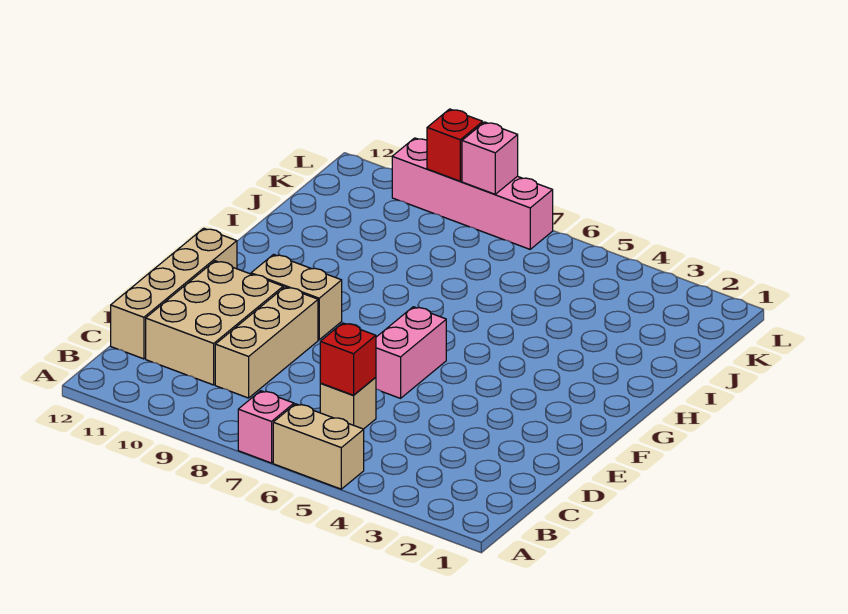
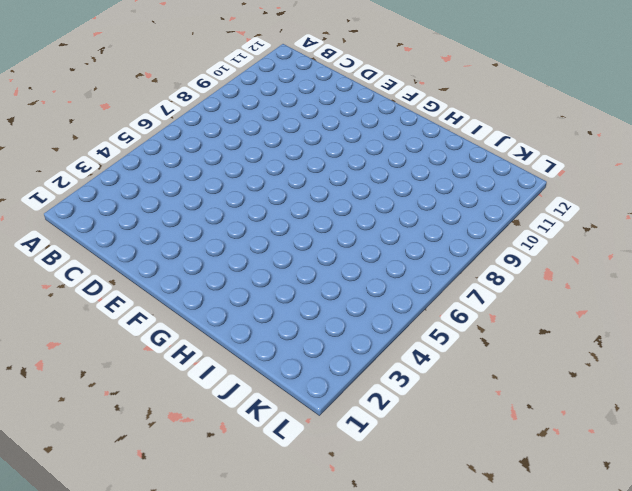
none -> tan 1x2 brick [273,404,364,489]
none -> pink 1x1 brick [238,391,294,463]
none -> tan 1x1 brick [320,377,376,429]

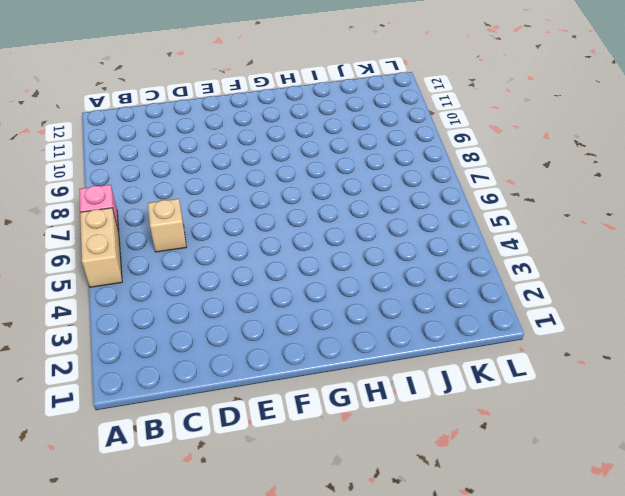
none -> tan 1x3 brick [215,287,318,398]
none -> tan 2x3 brick [146,261,283,385]
none -> tan 1x4 brick [111,228,237,359]

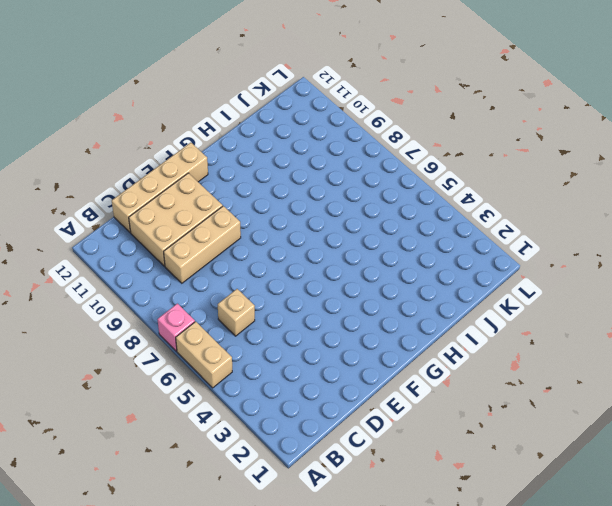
none -> pink 1x2 brick [376,307,446,398]
none -> tan 1x2 brick [251,254,342,340]
none -> pink 1x4 brick [392,138,553,249]

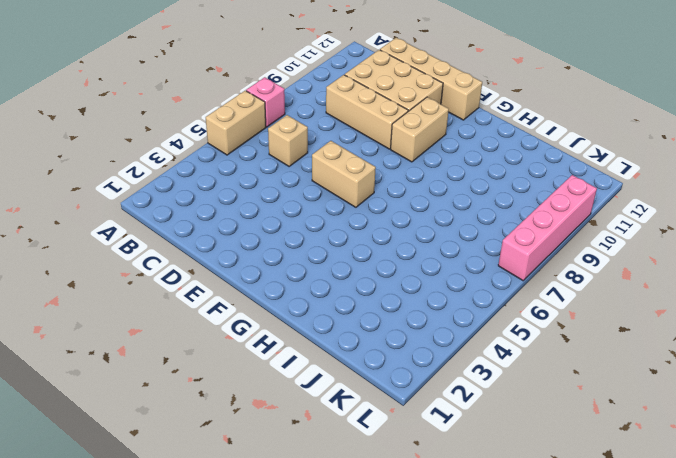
tan 1x2 brick [312,141,376,207] -> pink 1x2 brick [376,307,446,398]
none -> red 1x1 brick [320,323,376,395]
none -> pink 1x1 brick [462,122,518,194]
none -> red 1x1 brick [427,109,483,181]

